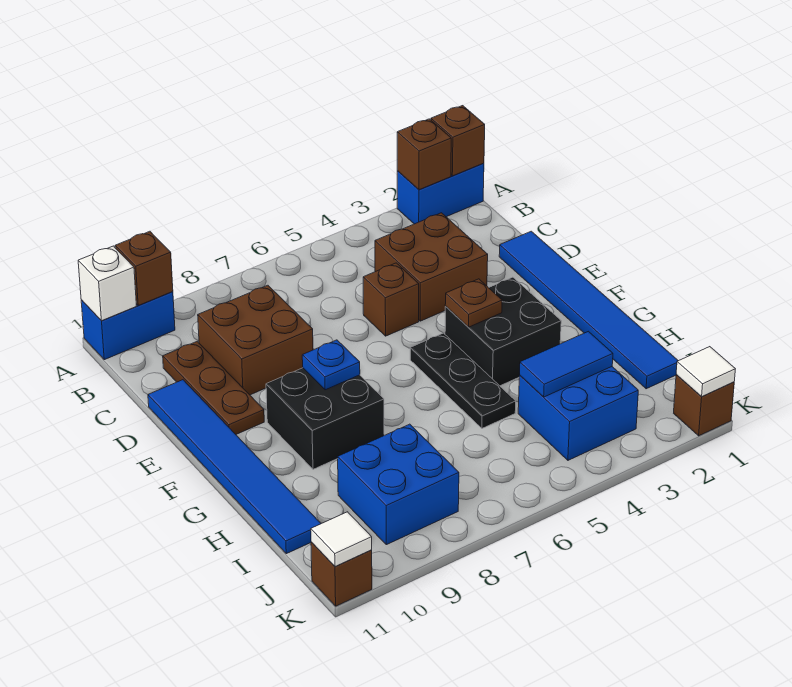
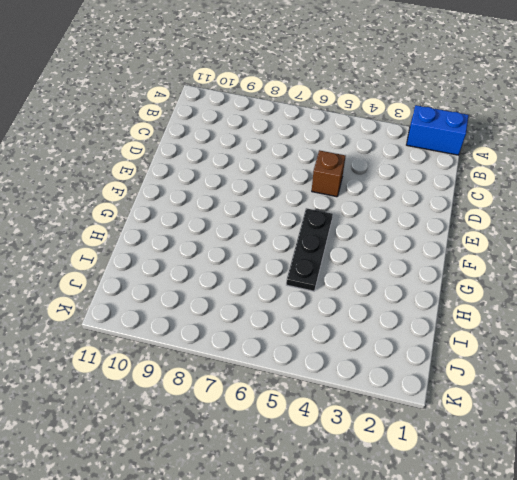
none -> blue 1x2 brick [81,292,175,360]
none -> brown 2x2 brick [375,213,488,321]
none -> brown 2x2 brick [198,285,313,395]

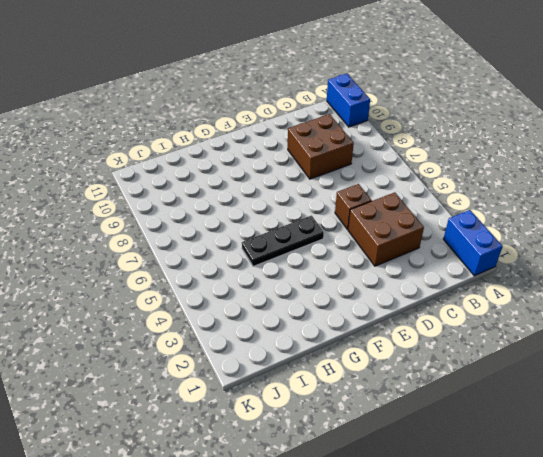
none -> brown 1x3 plate [163,341,264,434]
none -> blue 1x6 tile [499,231,678,389]
none -> blue 1x6 tile [148,380,321,554]

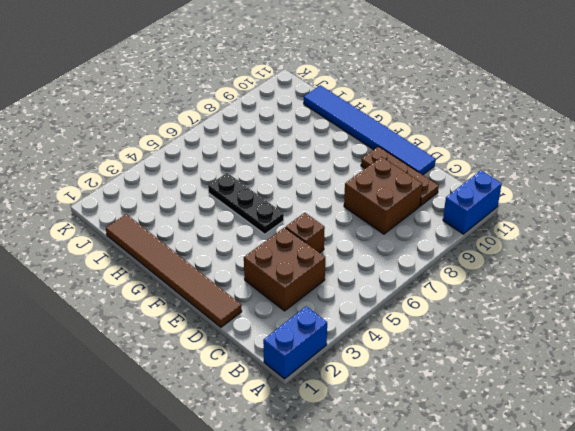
brown 1x6 tile [106,214,242,327] -> blue 1x6 tile [499,231,678,389]
none -> black 2x2 brick [445,277,561,386]
none -> black 2x2 brick [266,368,384,469]
none -> blue 2x2 brick [518,367,638,460]

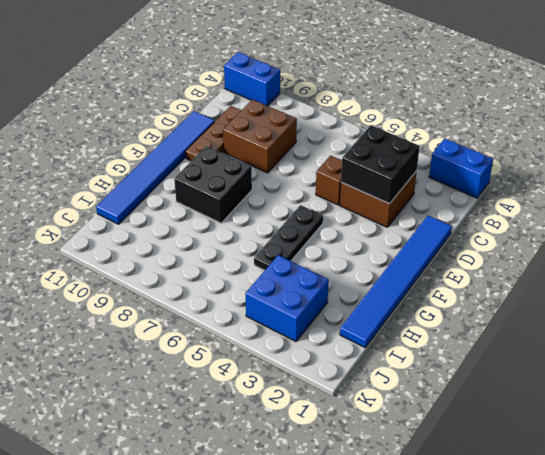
black 2x2 brick [341,125,420,204] -> black 2x2 brick moved to [445,277,561,386]
none -> blue 2x2 brick [338,424,459,545]
none -> brown 1x1 brick [674,375,734,436]
none -> brown 1x1 brick [311,542,372,606]

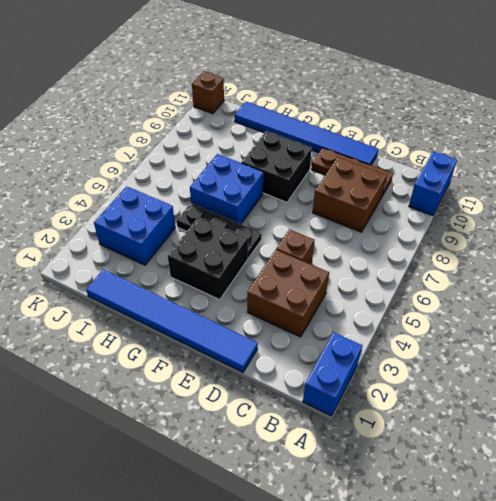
blue 2x2 brick [190,154,264,224] -> blue 2x2 brick moved to [338,424,459,545]
none -> brown 1x1 brick [674,375,734,436]
none -> brown 1x1 brick [431,106,485,176]
none -> brown 1x1 brick [397,119,451,190]

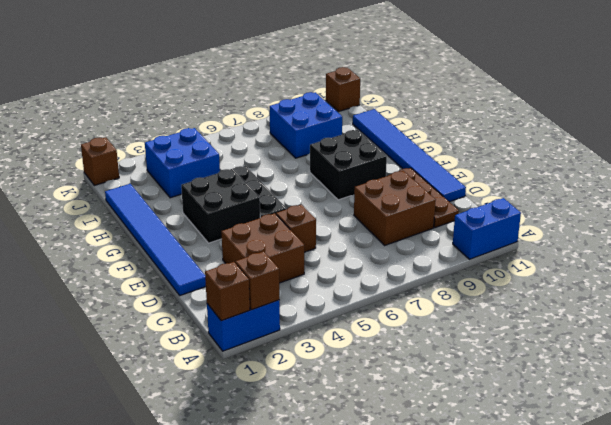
none -> brown 1x1 brick [115,231,173,305]
none -> white 1x1 brick [78,246,136,321]
none -> brown 1x1 plate [445,279,502,327]

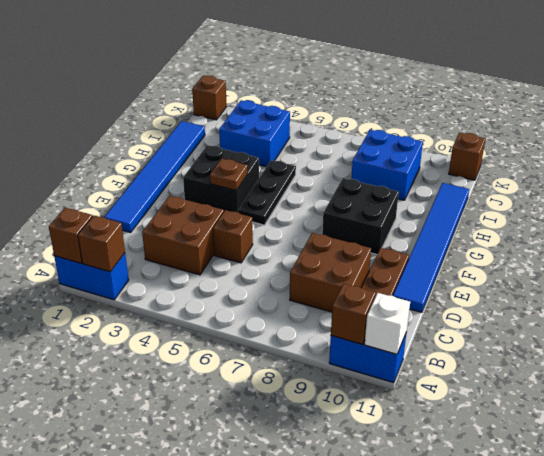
none -> blue 1x1 plate [302,340,360,390]
none -> blue 1x2 tile [520,331,613,397]
none -> white 1x1 tile [676,347,735,397]

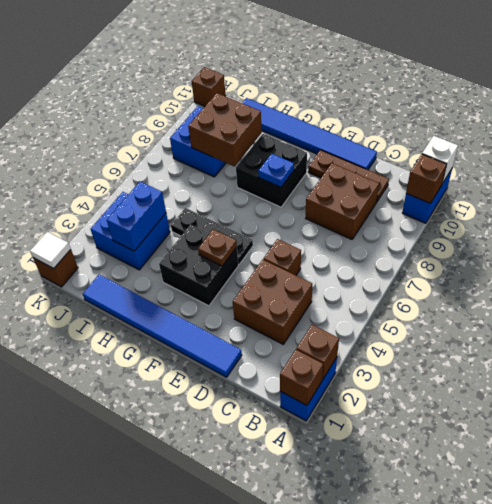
brown 2x2 brick [188,93,262,166] -> none
blue 1x2 brick [107,181,166,251] -> blue 1x2 tile [520,331,613,397]
none -> white 1x1 tile [311,512,372,566]

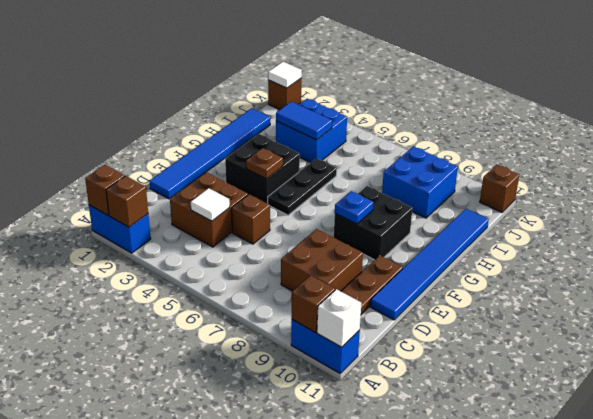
white 1x1 tile [191,188,230,221] -> white 1x1 tile moved to [311,512,372,566]

